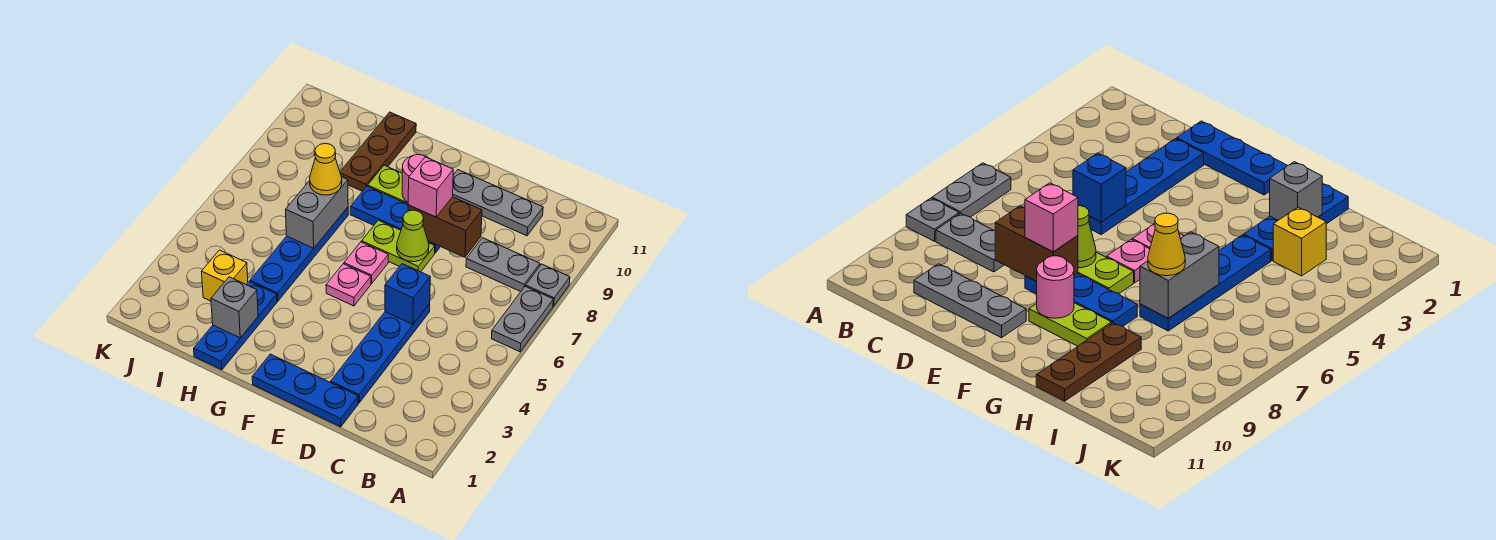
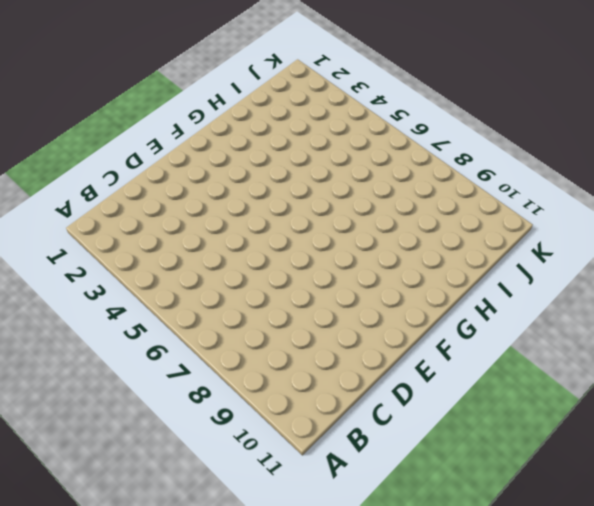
none -> grey 1x2 plate [492,286,553,352]
none -> grey 1x1 plate [526,264,570,306]
none -> grey 1x2 plate [466,238,540,292]

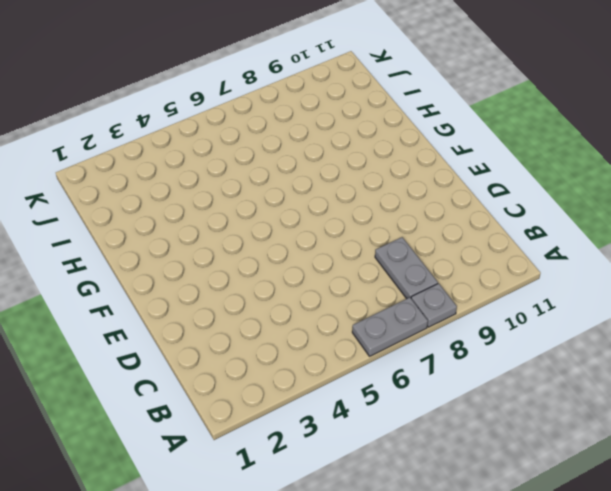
none -> grey 1x3 plate [453,170,543,236]
none -> blue 1x3 plate [252,354,358,427]
none -> blue 1x4 plate [331,304,430,403]

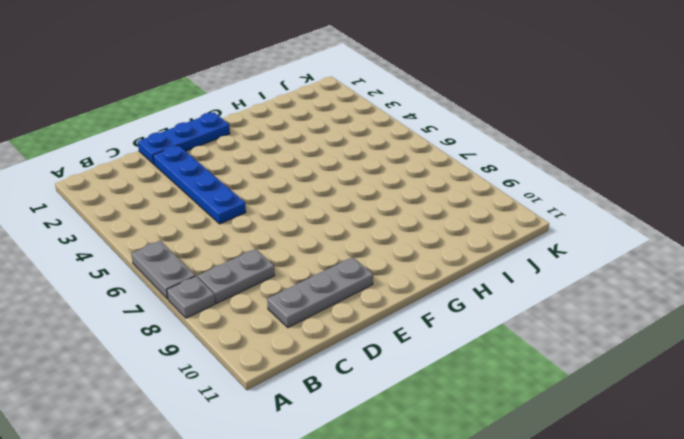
none -> lime 1x2 plate [362,220,435,272]
none -> blue 1x3 plate [350,186,440,253]
none -> pink 1x1 plate [326,264,371,306]

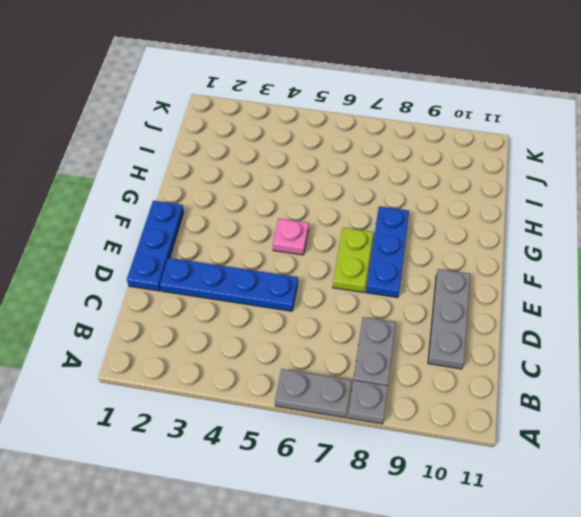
none -> pink 1x1 plate [344,242,388,284]
none -> lime 1x2 plate [368,165,408,204]
none -> blue 1x3 plate [194,281,277,370]

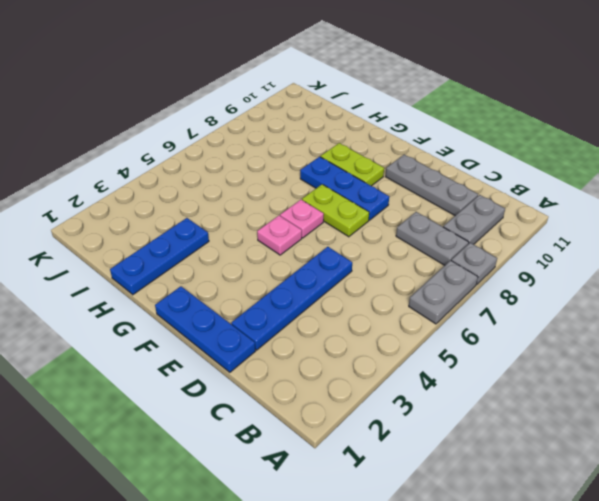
grey 1x2 plate [443,195,505,244] -> none
none -> blue 1x4 plate [250,207,348,301]
none -> brown 1x3 plate [340,112,416,191]
none -> yellow 1x1 brick [201,250,248,301]

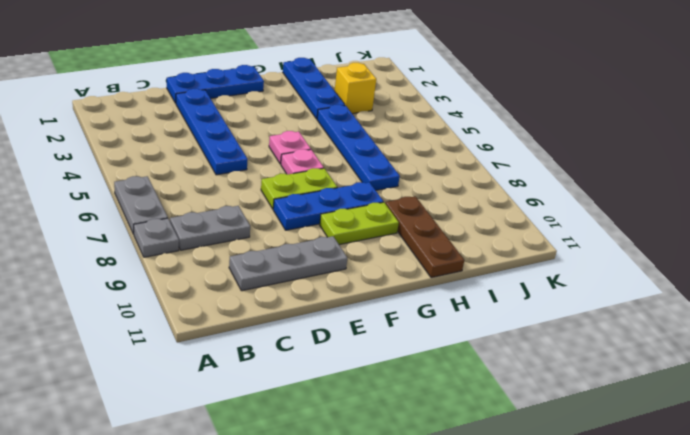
none -> blue 1x1 brick [385,264,430,324]
none -> brown 1x2 brick [408,197,482,257]
none -> lime 1x1 cone [397,210,429,262]

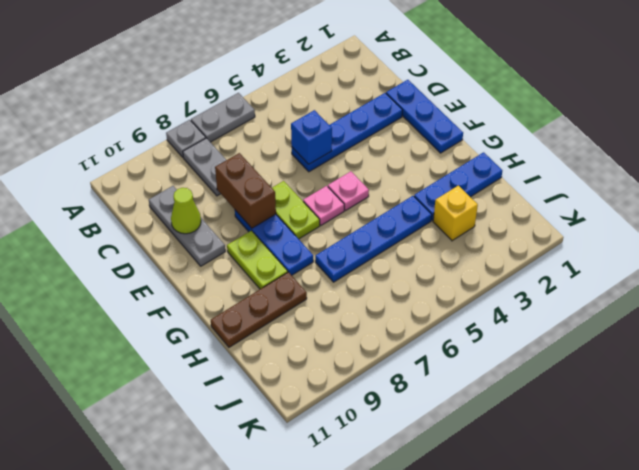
lime 1x1 cone [171,188,201,234] -> lime 1x1 cone moved to [397,210,429,262]
none -> pink 1x1 round brick [402,154,428,202]
none -> grey 1x1 brick [211,277,258,338]
none -> grey 1x2 brick [286,177,348,248]

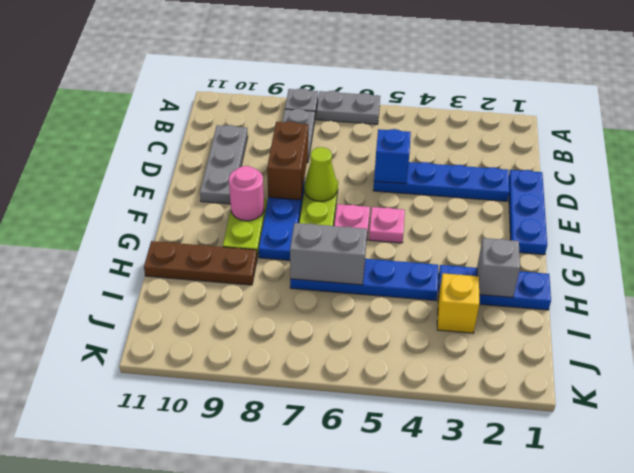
none -> pink 1x1 brick [408,157,453,217]
none -> yellow 1x1 cone [310,143,342,195]

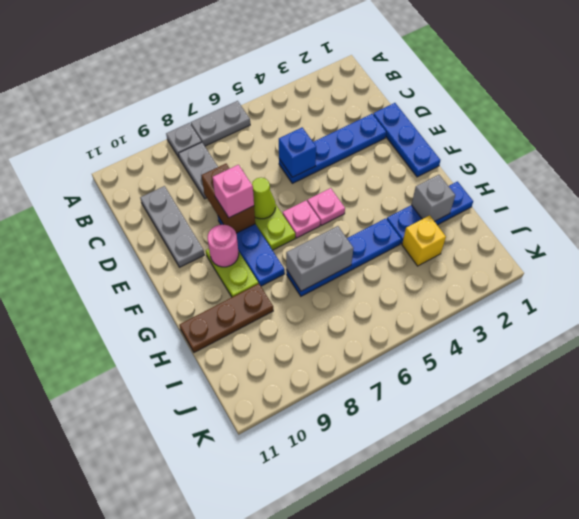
none -> yellow 1x1 cone [310,143,342,195]

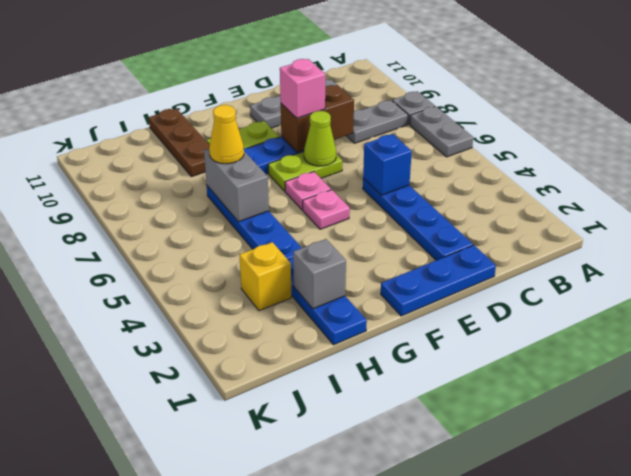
none -> pink 1x1 round brick [402,154,428,202]

